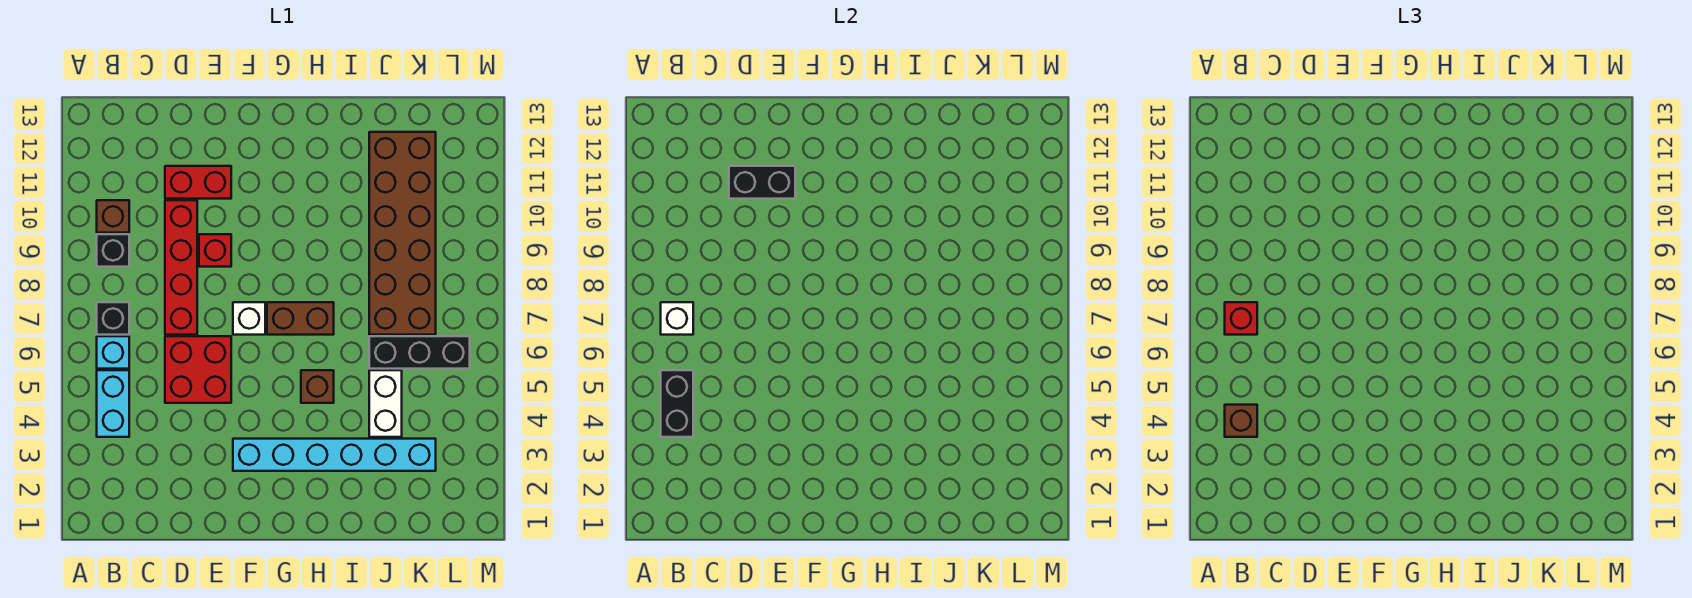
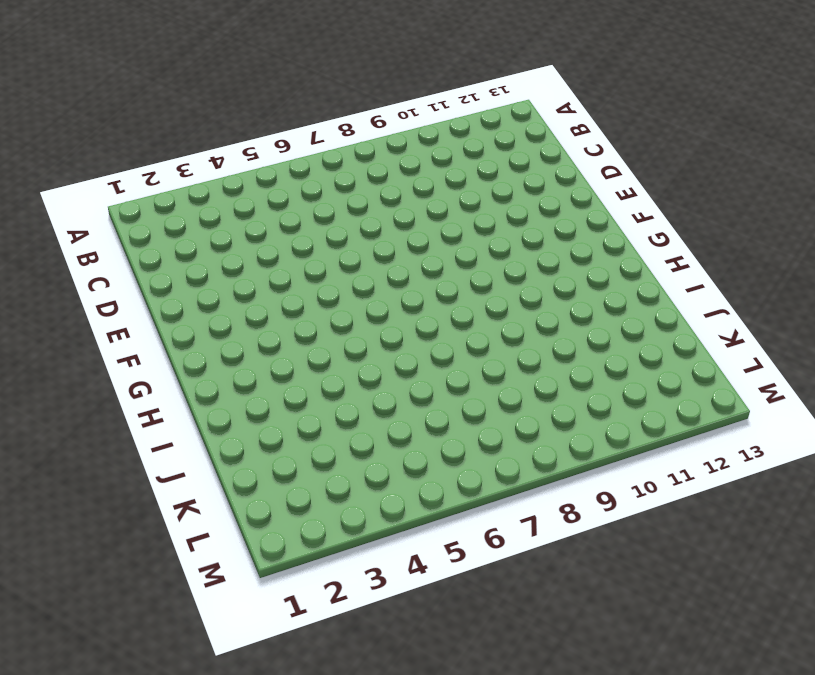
none -> cyan 1x2 brick [97,370,129,437]
none -> cyan 1x1 brick [97,336,129,369]
none -> black 1x1 brick [97,302,129,335]

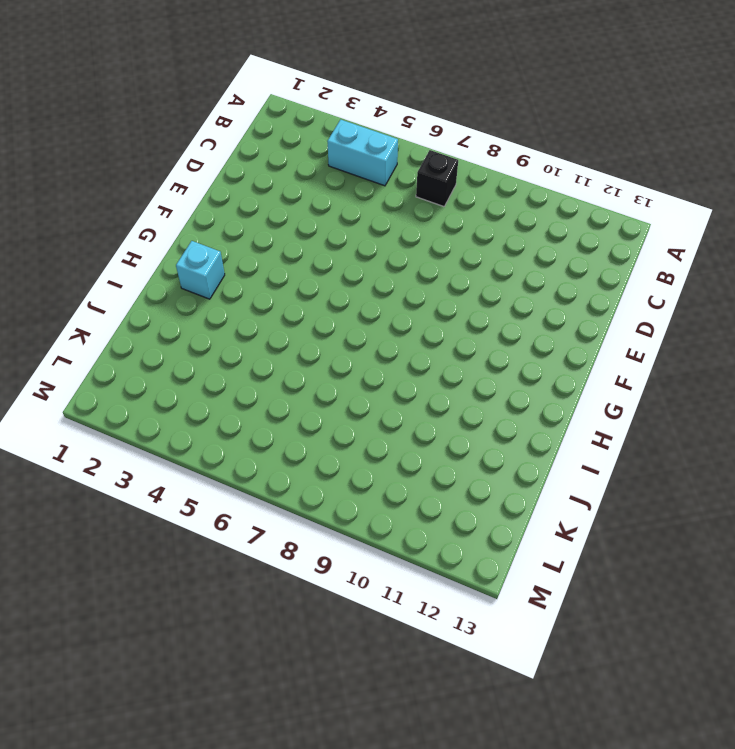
cyan 1x1 brick [176,241,225,299] -> cyan 1x1 brick moved to [97,336,129,369]
none -> black 1x1 brick [97,234,129,267]
none -> brown 1x1 brick [97,200,129,233]
none -> red 2x2 brick [165,336,231,403]

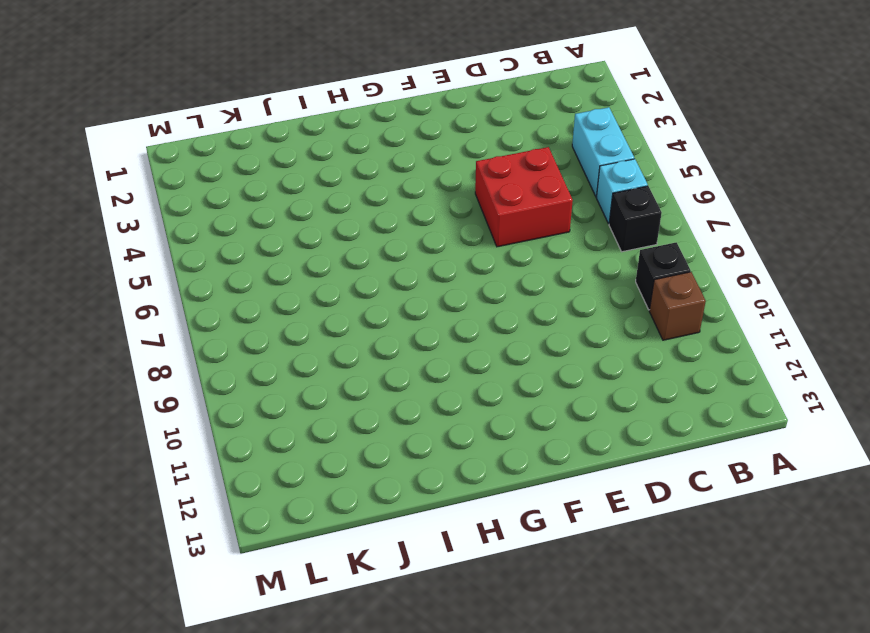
none -> red 1x4 brick [165,200,197,335]
none -> red 1x2 brick [165,166,231,199]
none -> red 1x1 brick [199,234,231,267]

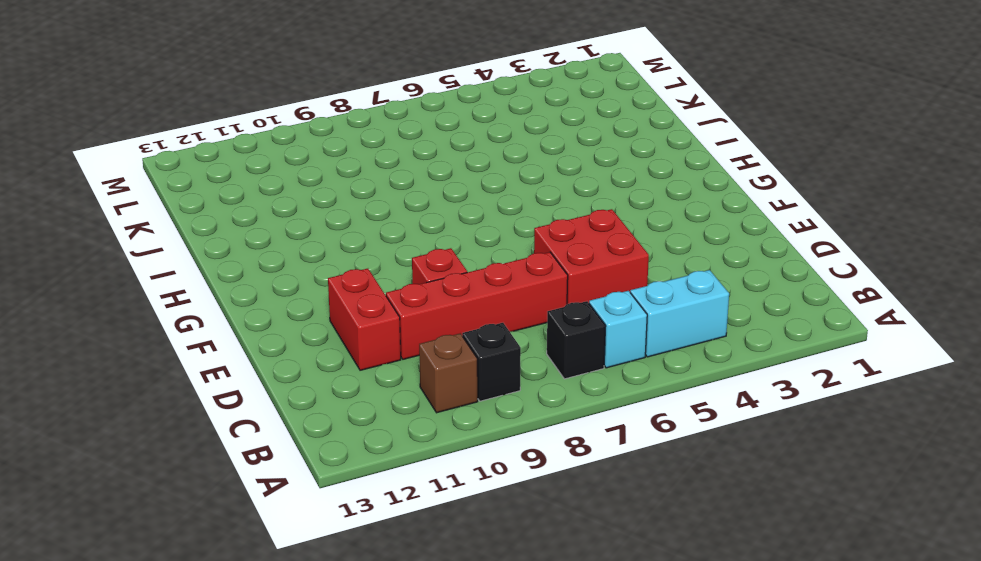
none -> cyan 1x6 brick [233,439,436,471]
none -> white 1x1 brick [233,302,265,335]
none -> brown 1x2 brick [267,302,334,335]

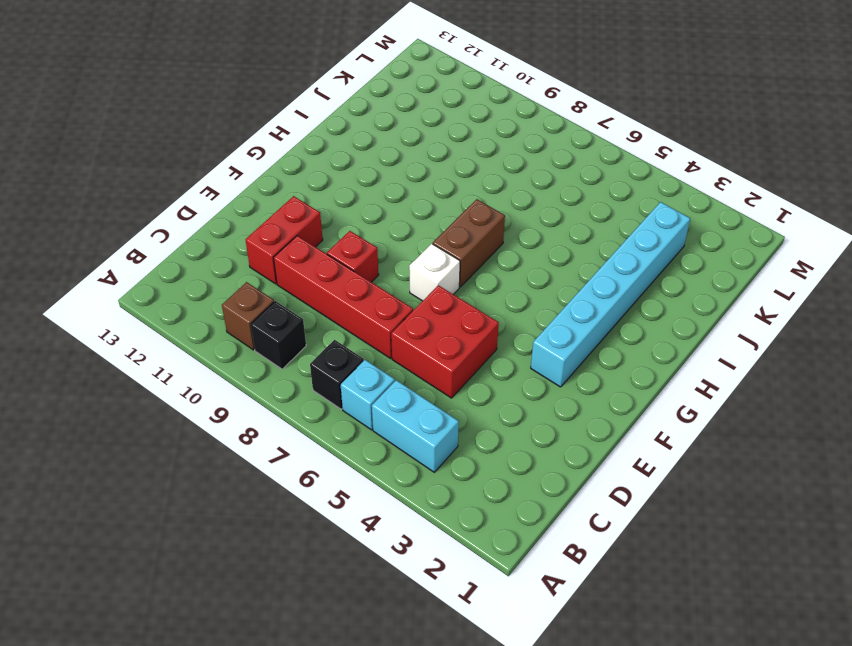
none -> brown 1x1 brick [301,370,334,403]
none -> white 1x2 brick [369,370,402,437]
none -> black 1x3 brick [369,336,470,369]

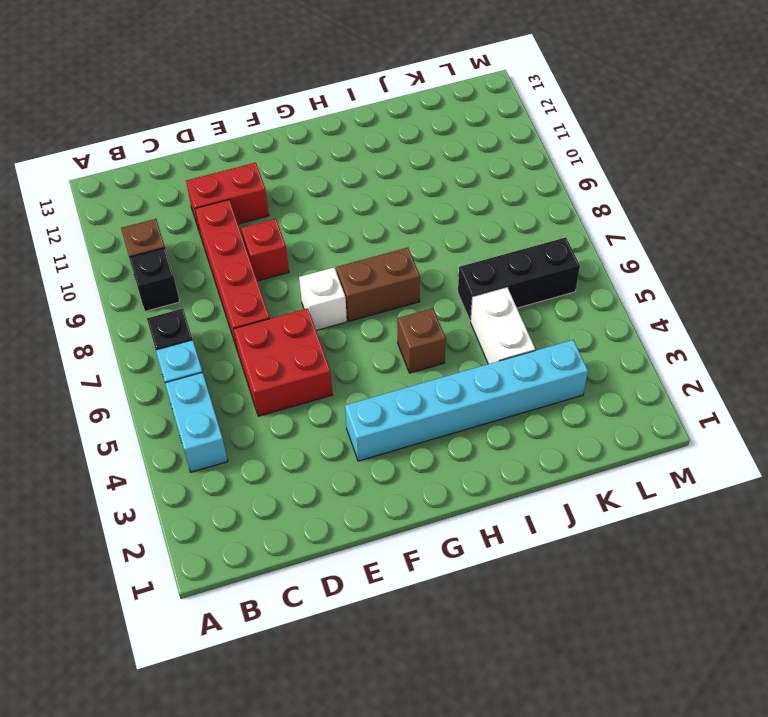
none -> brown 2x6 brick [369,132,436,335]
none -> black 1x2 brick [661,370,693,437]
none -> white 1x1 brick [661,302,693,335]

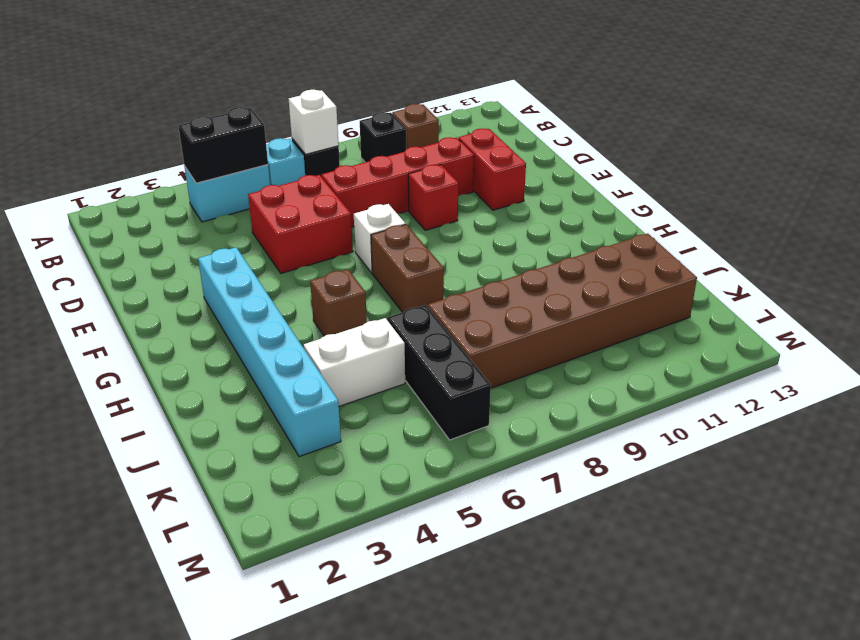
none -> black 1x2 brick [729,166,795,199]
none -> brown 1x1 brick [1225,405,1257,437]
none -> red 1x1 brick [1225,302,1257,335]

